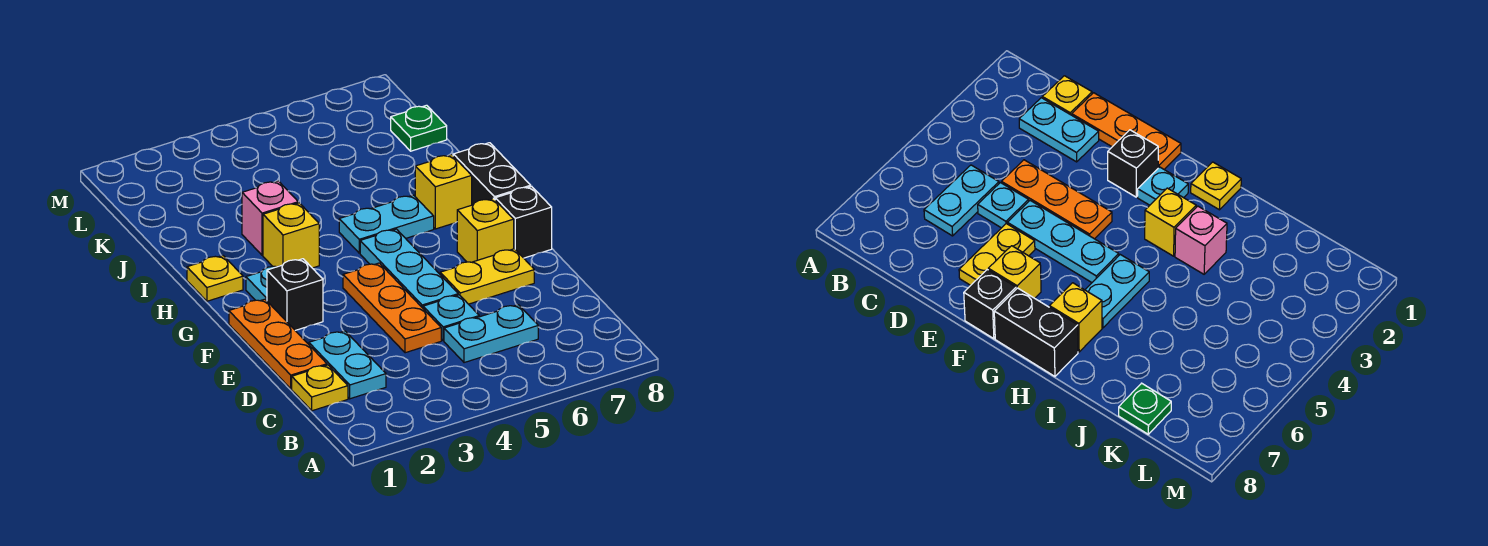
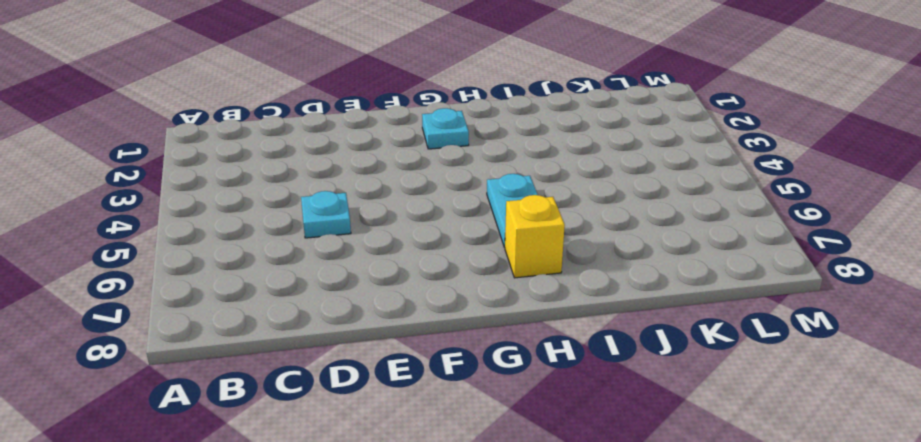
none -> yellow 1x1 plate [292,365,348,411]
none -> cyan 1x2 plate [309,331,386,399]
none -> cyan 1x2 plate [444,305,538,363]

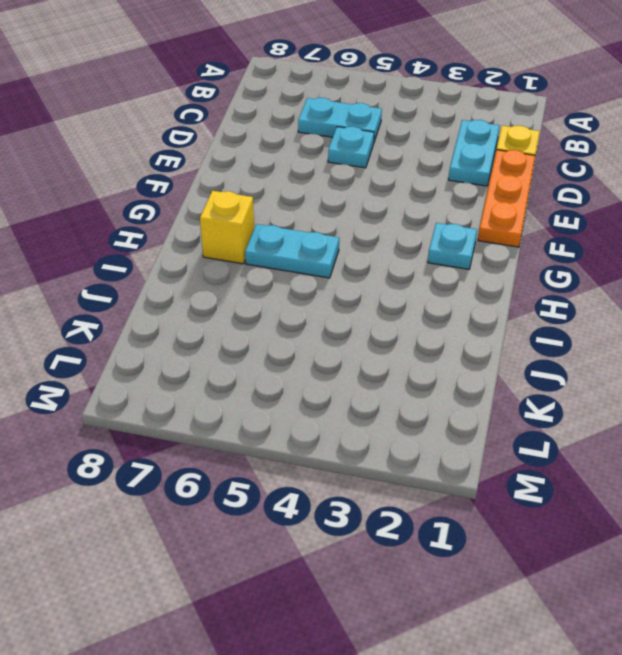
none -> orange 1x3 plate [343,263,441,353]
none -> cyan 1x3 plate [360,229,458,308]
none -> yellow 1x2 plate [440,249,534,304]

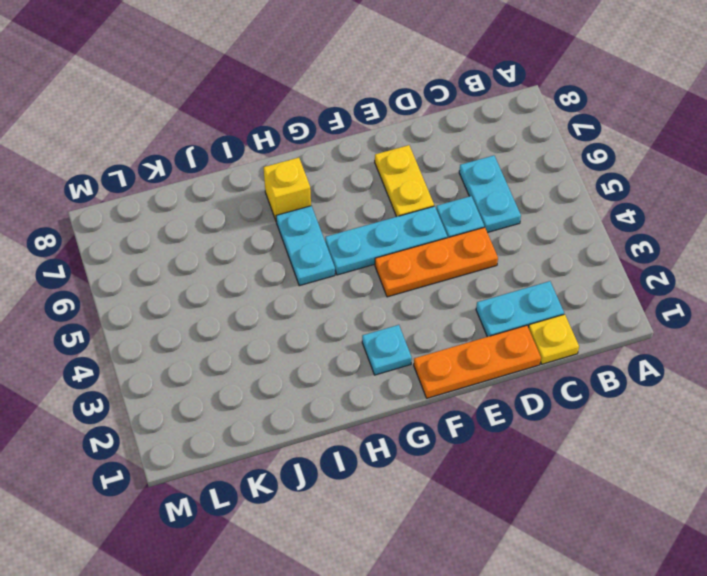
none -> black 1x1 brick [267,259,323,330]
none -> yellow 1x1 brick [457,198,514,262]
none -> black 1x1 brick [495,186,552,258]

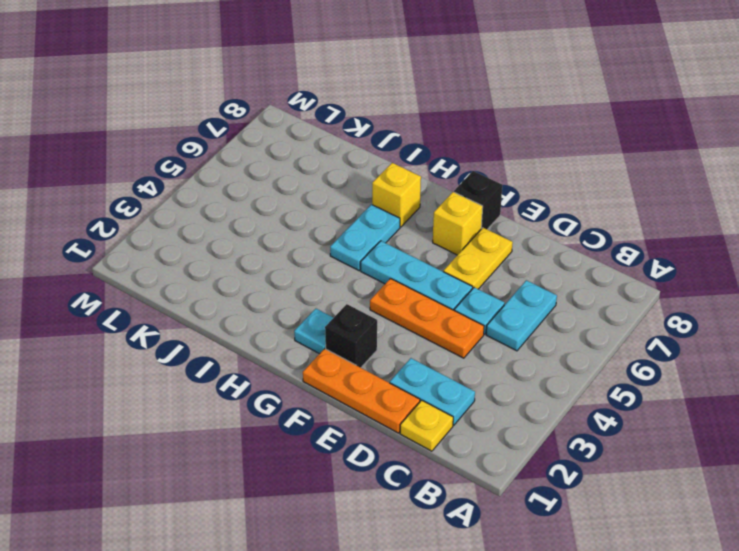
none -> black 1x2 brick [453,143,531,205]
none -> yellow 1x1 plate [187,256,243,301]
none -> yellow 1x1 brick [263,203,319,268]

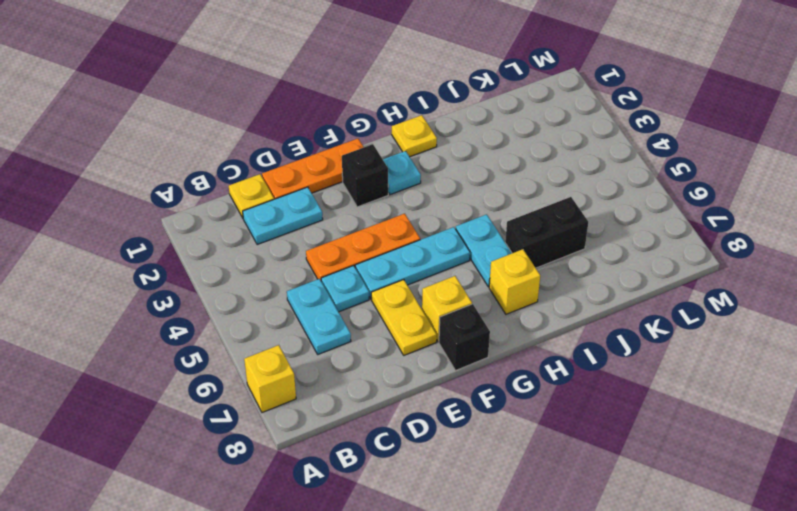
yellow 1x1 brick [244,345,296,413] -> yellow 1x1 brick moved to [263,203,319,268]
black 1x2 brick [505,197,588,268] -> black 1x2 brick moved to [453,143,531,205]
none -> pink 1x1 brick [242,181,298,255]
none -> green 1x1 plate [391,105,447,151]

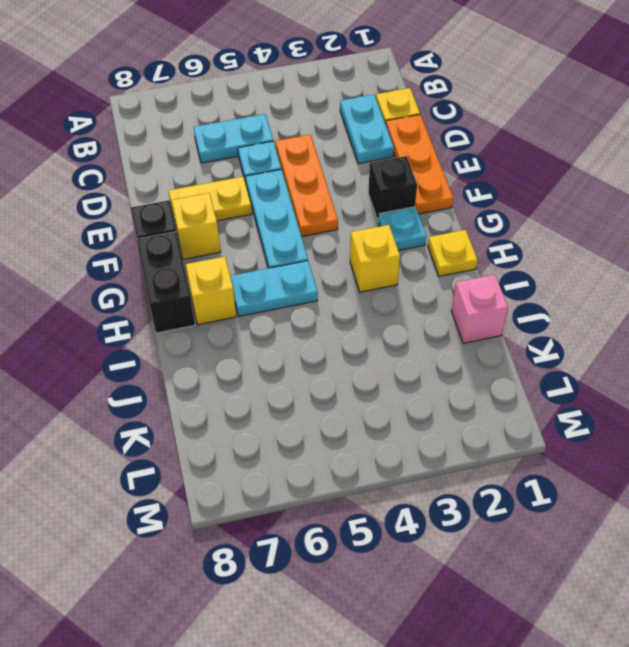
pink 1x1 brick [451,275,508,343] -> pink 1x1 brick moved to [242,181,298,255]
none -> green 1x1 plate [391,105,447,151]

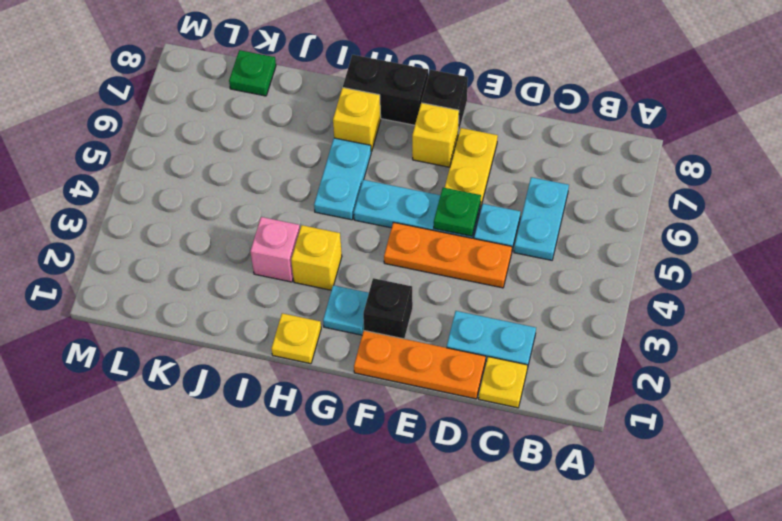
green 1x1 plate [434,188,481,236] -> none

